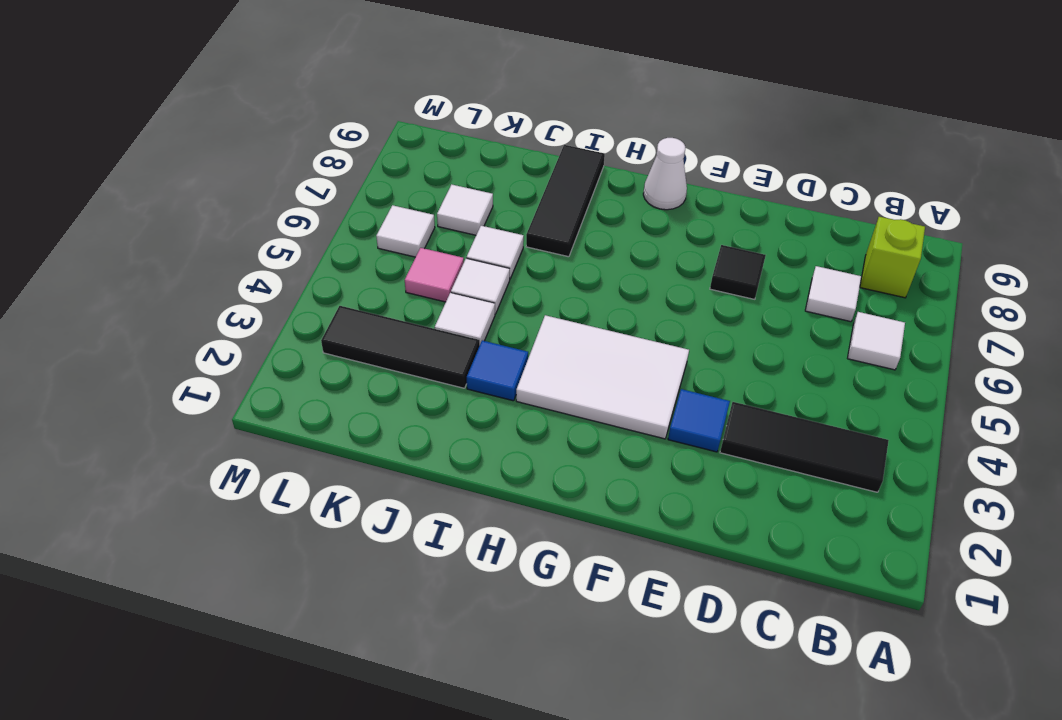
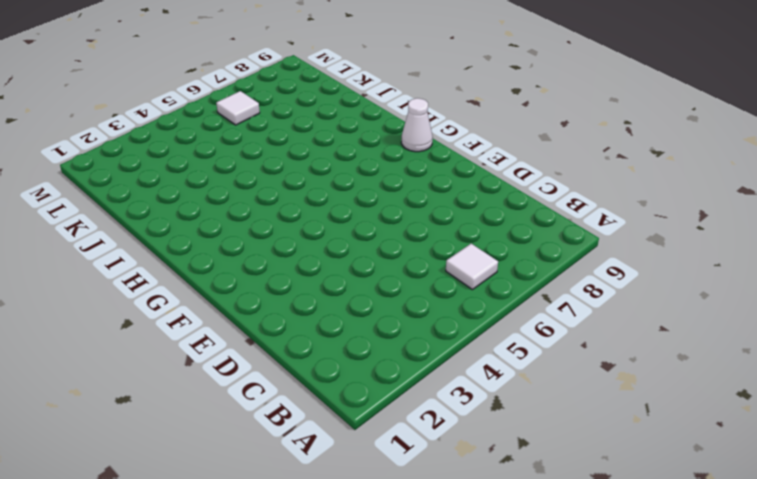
none -> black 1x3 tile [720,402,889,492]
none -> lime 1x1 brick [860,217,925,298]
none -> white 1x1 tile [805,266,861,322]

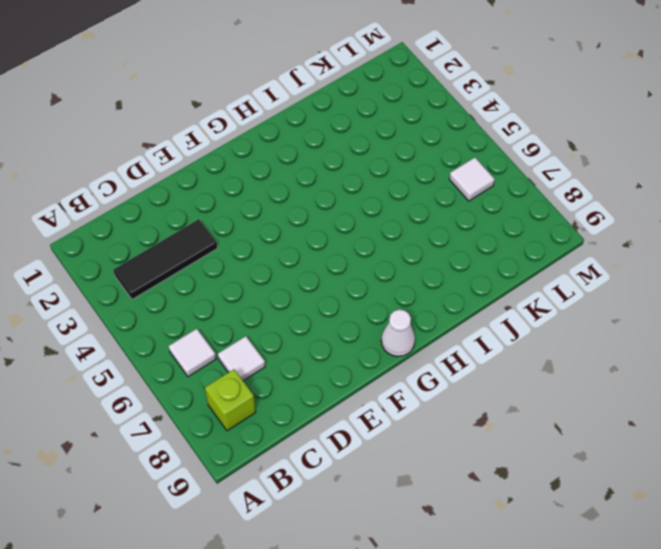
none -> blue 1x1 tile [668,389,730,452]
none -> black 1x1 tile [710,245,766,299]
none -> white 2x3 tile [516,315,689,439]

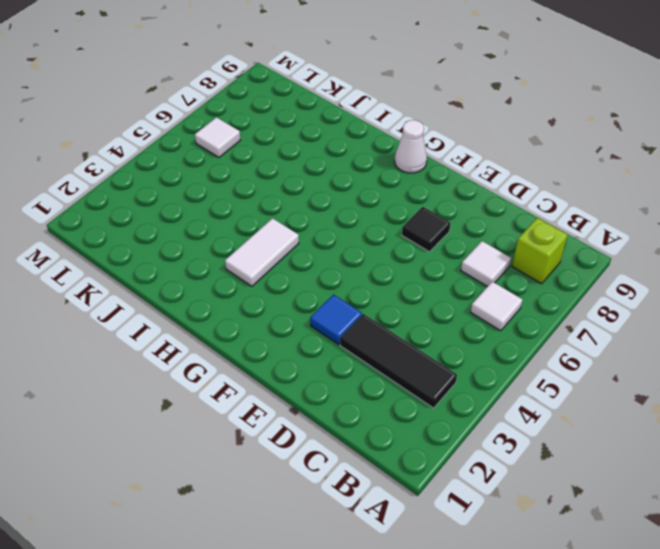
white 1x2 tile [225,218,299,286] -> white 2x3 tile [516,315,689,439]
none -> blue 1x1 tile [467,340,528,401]
none -> black 1x3 tile [526,145,605,257]
none -> black 1x3 tile [321,306,480,388]

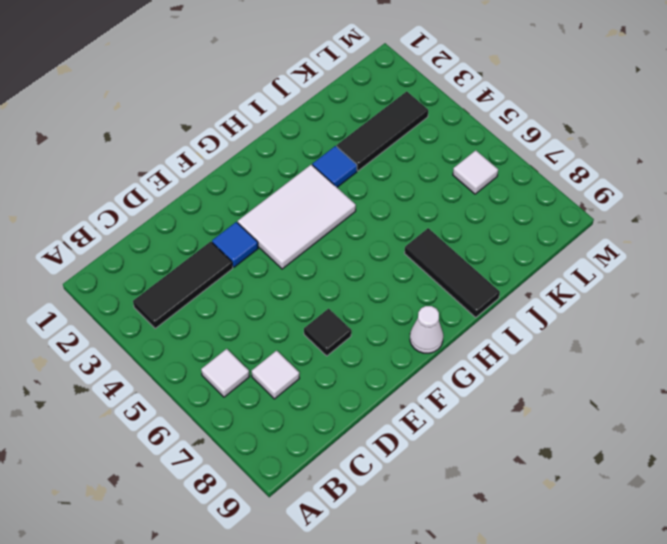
none -> lime 1x1 brick [860,217,925,298]
none -> white 1x1 tile [435,293,495,343]
none -> white 1x1 tile [451,258,510,314]

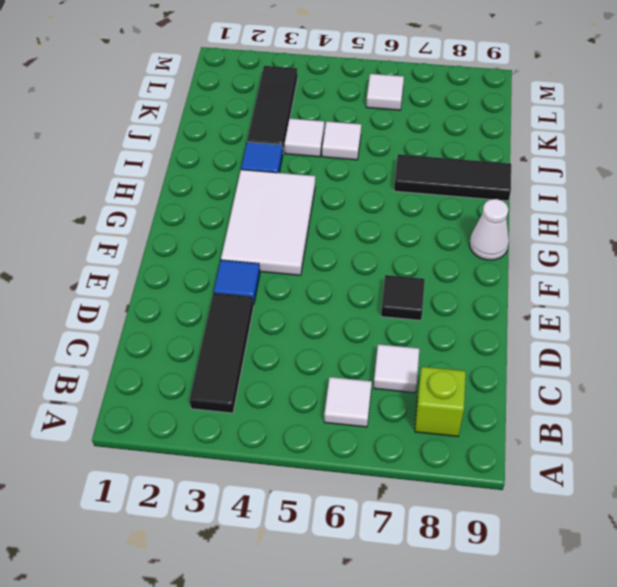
none -> white 1x1 tile [467,226,524,278]
none -> pink 1x1 tile [405,248,464,302]
none -> white 1x1 tile [437,184,493,235]

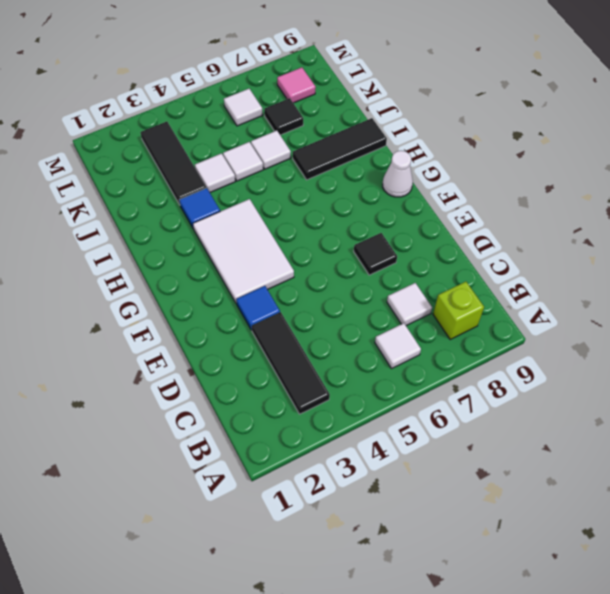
black 1x1 tile [264,98,303,135] -> white 1x1 tile [437,184,493,235]
pink 1x1 tile [277,67,316,103] -> pink 1x1 tile moved to [405,248,464,302]

